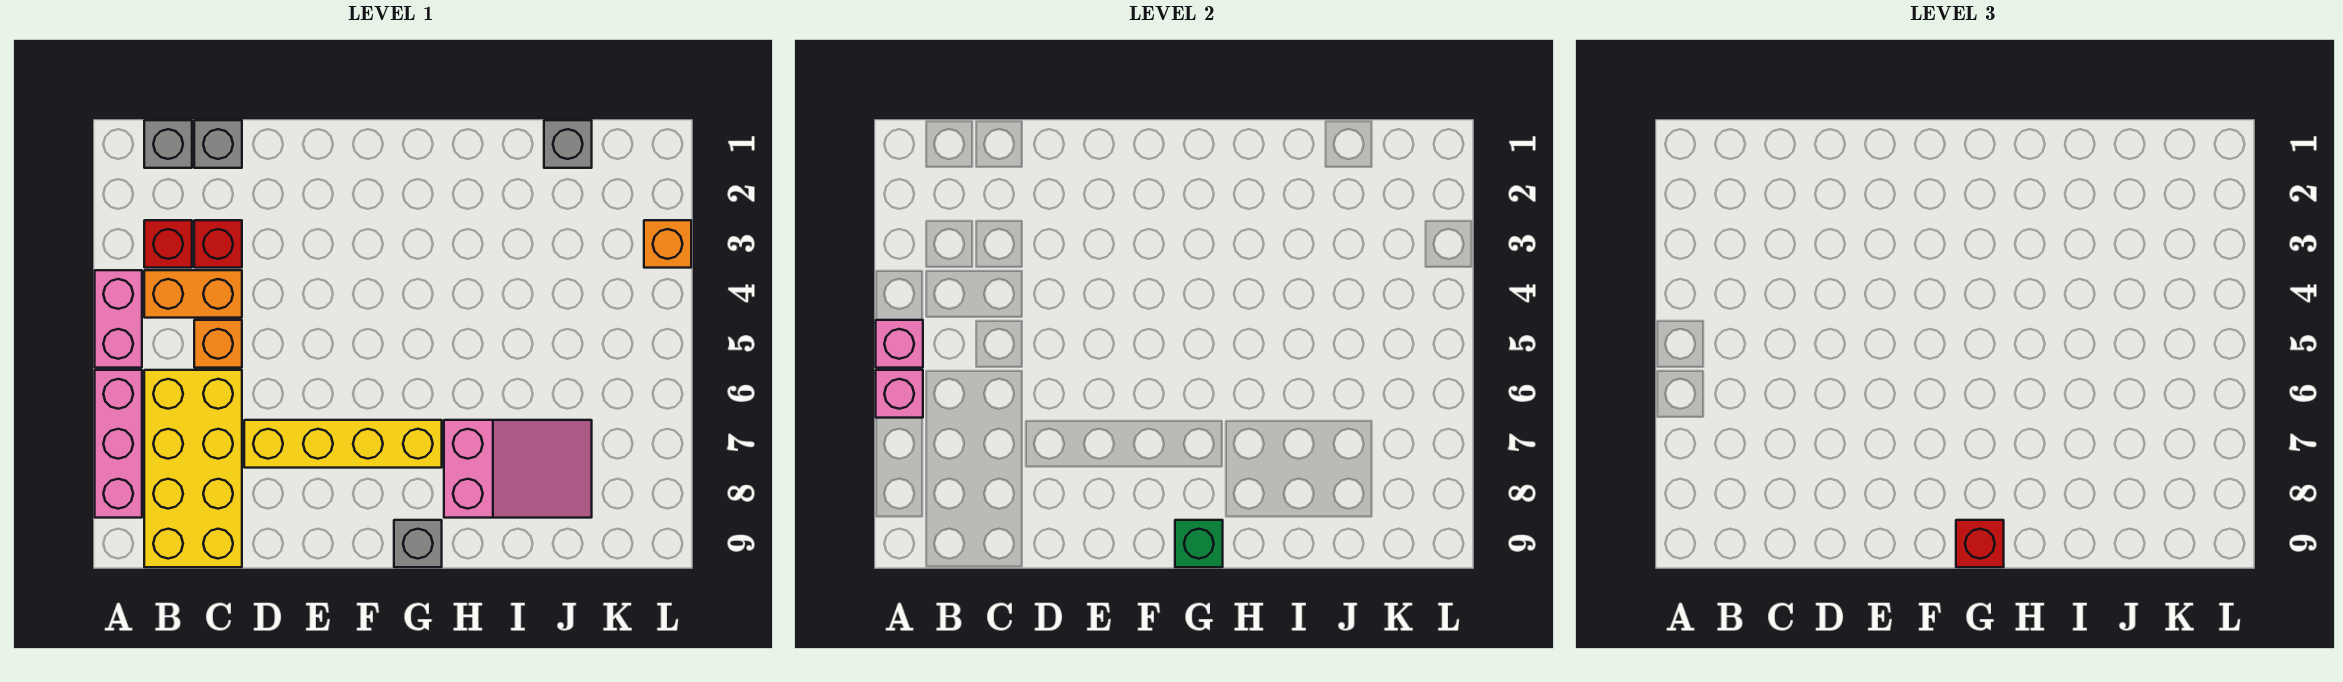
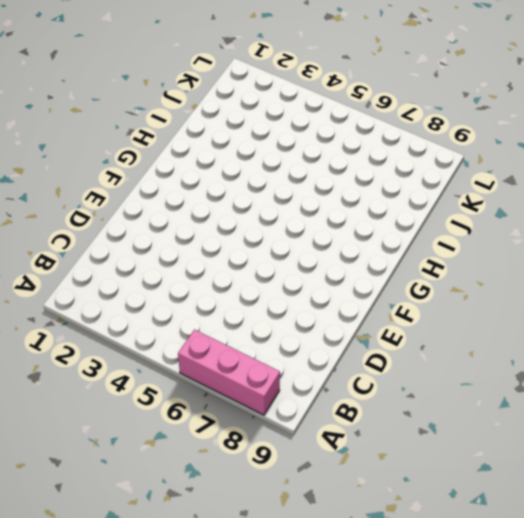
none -> pink 1x2 brick [95,270,142,368]
none -> grey 1x1 brick [144,120,192,168]
none -> red 1x1 brick [144,220,192,268]

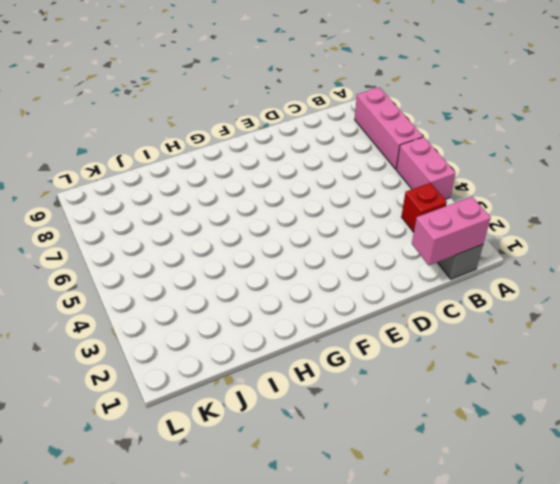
pink 1x2 brick [412,197,491,265] -> none
none -> orange 1x2 brick [144,270,242,318]
none -> yellow 2x4 brick [144,370,242,567]
none -> grey 1x1 brick [194,120,242,168]

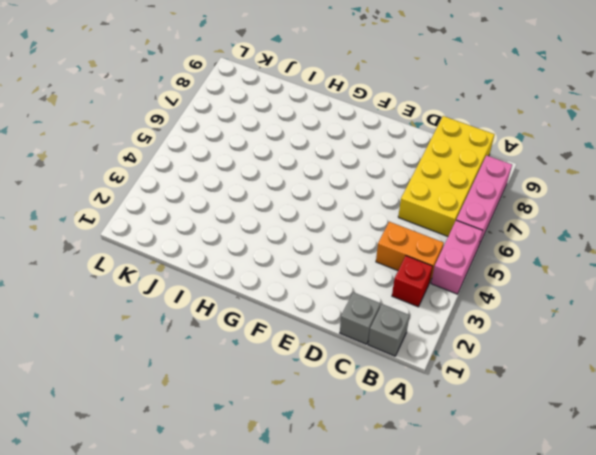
none -> red 1x1 brick [194,220,242,268]
none -> orange 1x1 brick [194,320,242,368]
none -> yellow 1x4 brick [244,420,442,468]

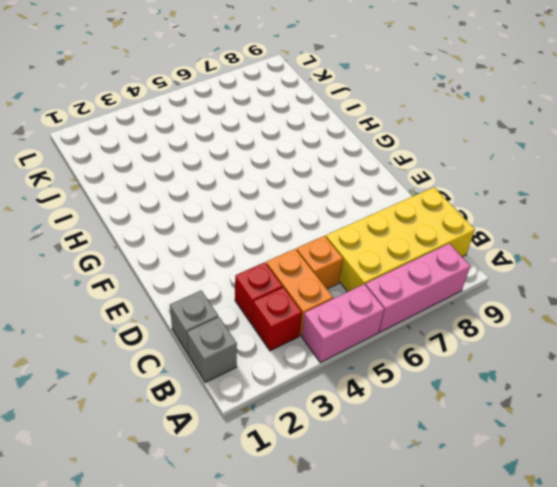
none -> yellow 1x4 brick [244,420,442,468]
none -> grey 1x1 brick [394,520,442,567]
none -> pink 2x3 slope [444,420,592,518]

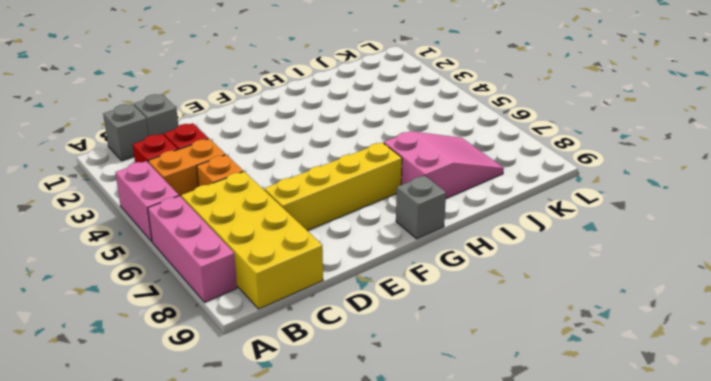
none -> grey 1x1 brick [544,120,592,168]
none -> orange 1x1 brick [644,220,691,268]
none -> pink 1x1 brick [876,320,923,368]

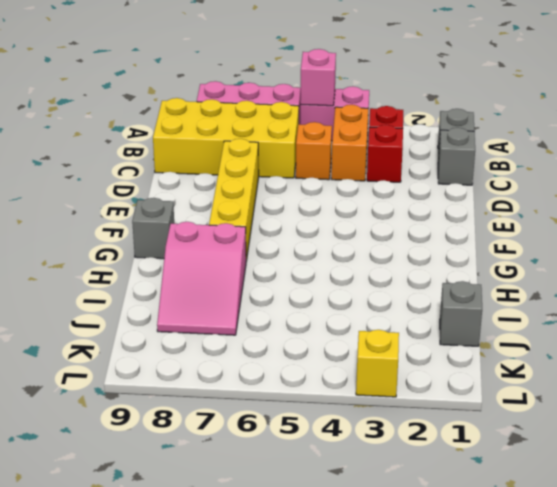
yellow 1x1 brick [356,330,399,397] -> orange 1x1 brick [644,220,691,268]
none -> pink 1x1 brick [876,370,923,418]
none -> green 1x1 brick [1175,520,1223,567]
none -> red 1x1 brick [1956,520,2004,567]

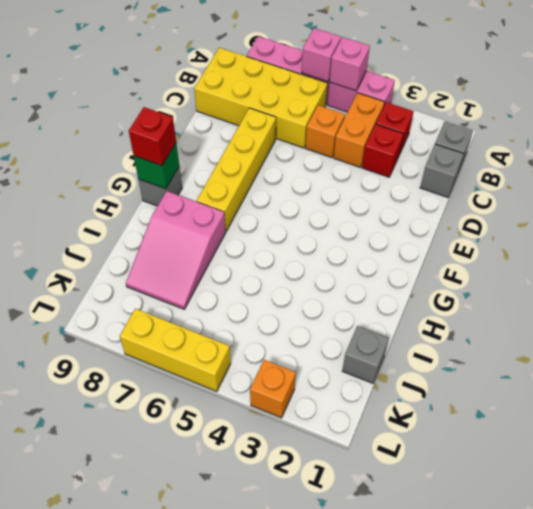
yellow 1x3 brick [120,309,231,391] -> none

